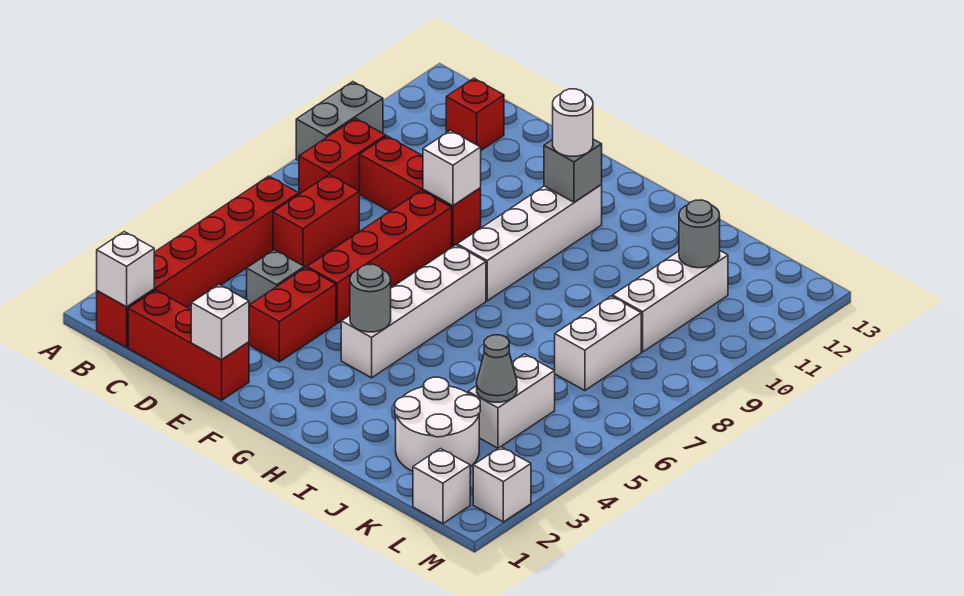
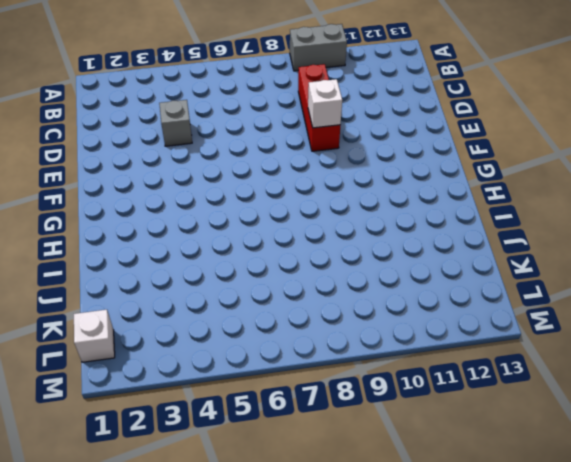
none -> red 1x6 brick [97,176,299,347]
none -> red 1x2 brick [299,118,386,194]
none -> red 1x3 brick [128,290,249,400]

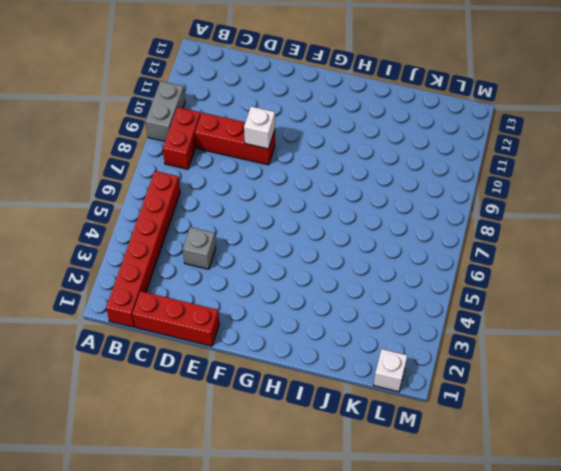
none -> red 1x2 brick [273,175,359,268]
none -> red 1x1 brick [446,78,504,150]
none -> red 1x2 brick [249,267,336,362]

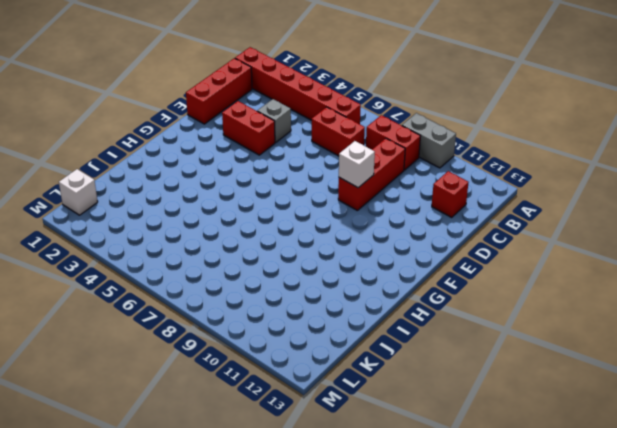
none -> red 1x4 brick [307,191,452,323]
none -> white 1x4 brick [341,245,486,378]
none -> white 1x4 brick [457,185,602,301]

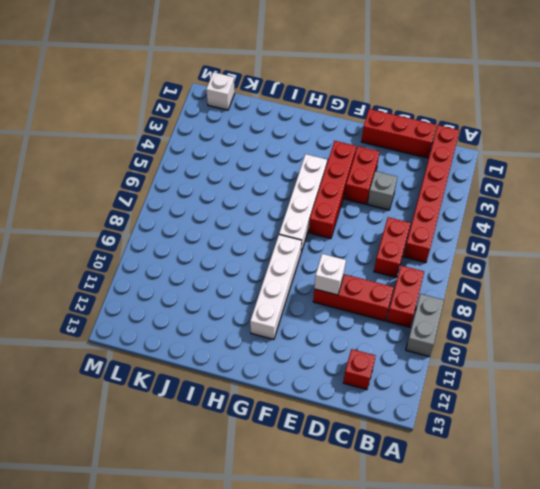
red 1x4 brick [309,141,356,239] -> red 1x4 brick moved to [307,191,452,323]
none -> white 2x2 round brick [395,377,480,471]
none -> white 1x2 brick [468,354,555,448]
none -> white 1x2 brick [554,296,641,391]

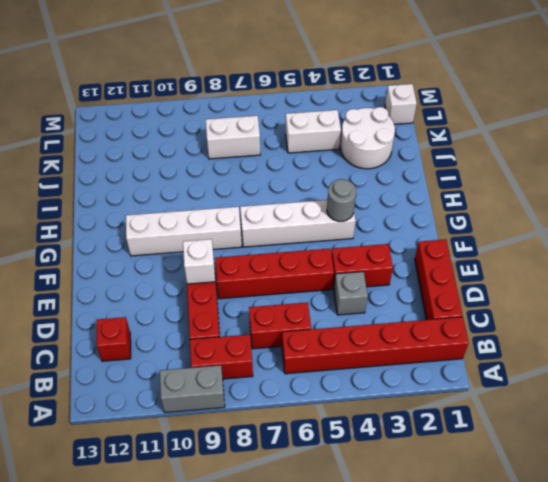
none -> white 1x3 brick [613,251,728,352]
none -> white 1x1 brick [473,447,531,522]
none -> white 1x1 brick [97,232,154,307]

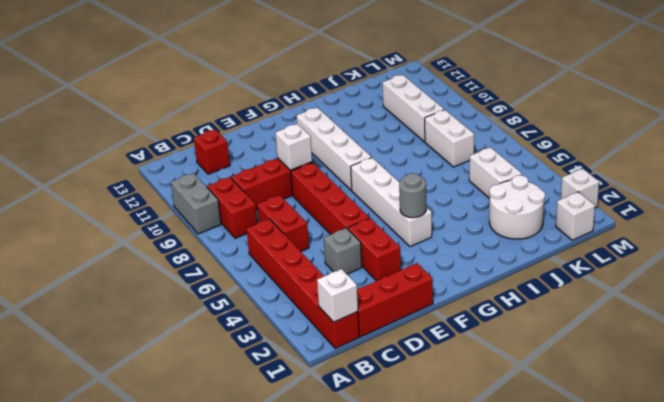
none -> white 1x1 brick [191,285,249,360]
none -> grey 1x1 brick [544,139,602,202]
none -> grey 1x1 cone [477,335,517,402]

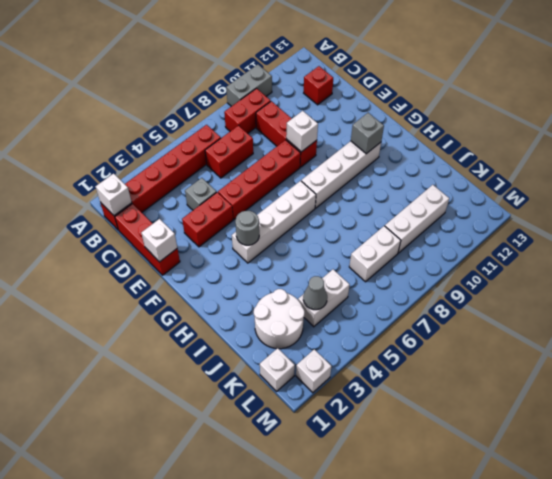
none -> grey 1x1 round brick [679,200,720,268]
none -> white 1x1 round brick [553,89,593,156]

